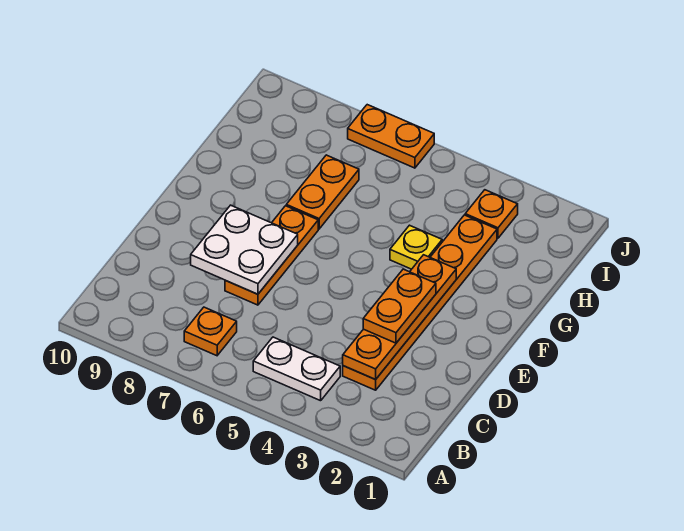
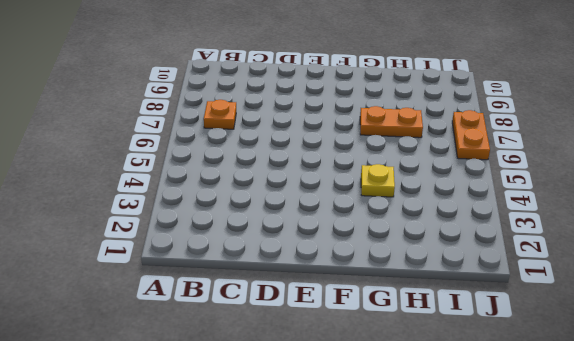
none -> white 1x2 plate [253,337,340,401]
none -> orange 1x6 plate [343,215,497,390]

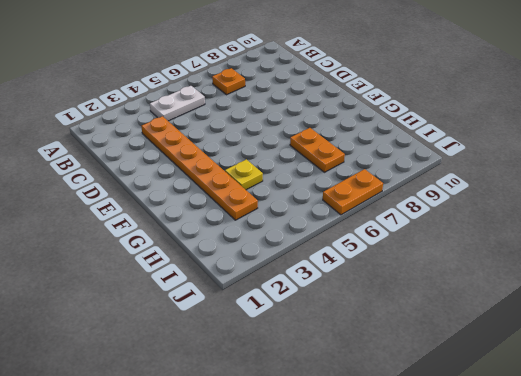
none -> orange 1x3 plate [225,206,318,305]
none -> orange 1x1 plate [465,190,518,238]

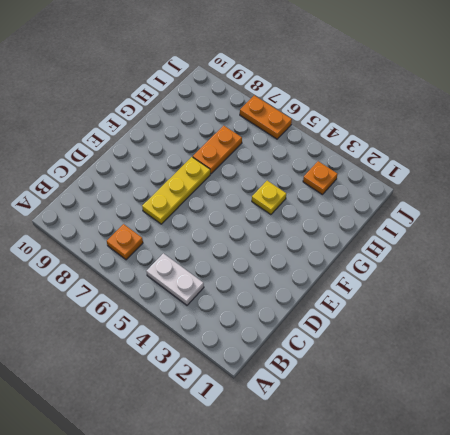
yellow 1x3 plate [142,157,210,224] -> orange 1x3 plate [225,206,318,305]
none -> orange 1x6 plate [343,215,497,390]
none -> orange 1x4 plate [343,255,456,380]

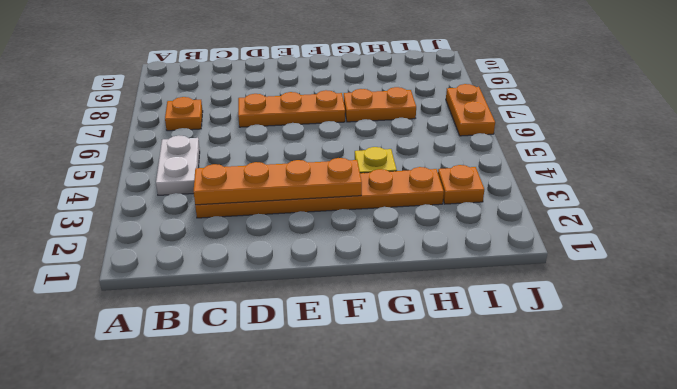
none -> white 2x2 plate [191,205,298,294]
none -> orange 1x2 plate [363,269,436,343]

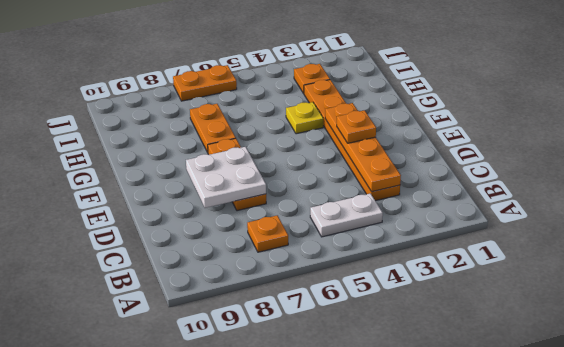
orange 1x1 plate [337,110,376,143] -> orange 1x2 plate [363,269,436,343]

